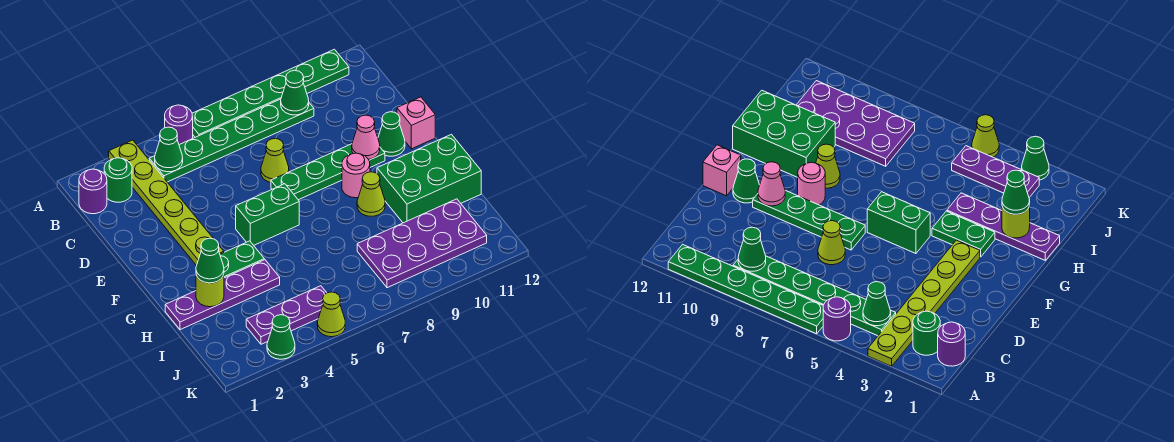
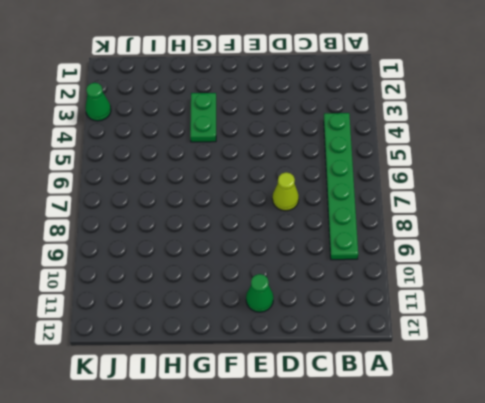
none -> lime 1x6 plate [109,140,224,266]
none -> purple 1x1 round brick [165,105,193,145]
none -> green 1x6 plate [192,49,349,137]

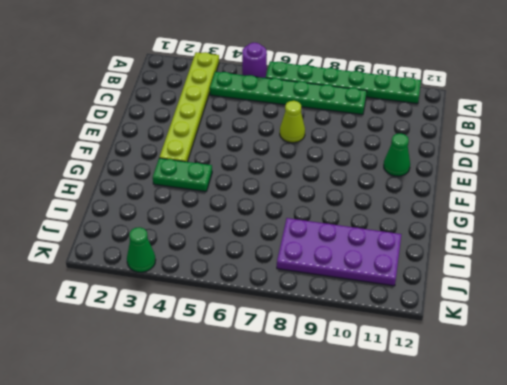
none -> purple 1x1 round brick [79,169,107,214]
none -> green 1x1 round brick [104,158,132,202]
none -> green 1x4 plate [271,144,385,200]

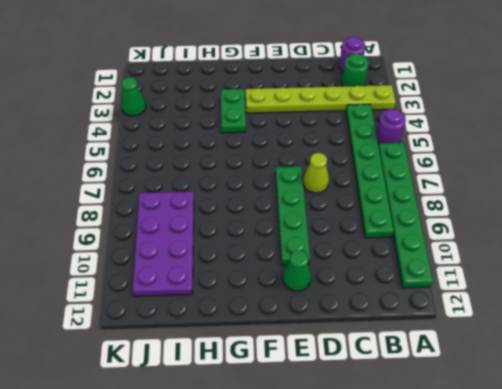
none -> pink 1x1 brick [397,97,435,149]
none -> green 1x2 brick [236,184,299,245]
none -> pink 1x1 round brick [342,153,370,198]

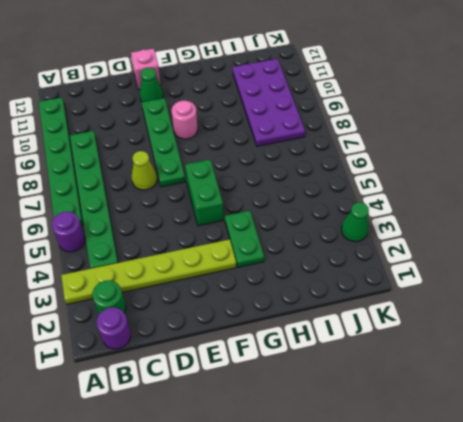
none -> lime 1x1 cone [357,172,385,216]
none -> green 2x3 brick [377,134,481,223]
none -> purple 1x4 plate [165,260,280,330]

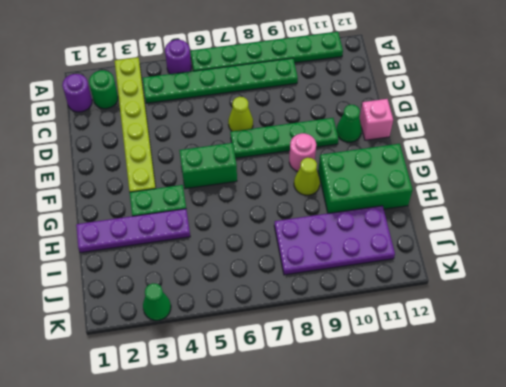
none -> purple 1x3 plate [246,286,327,344]
none -> lime 1x1 cone [317,292,345,337]
none -> green 1x1 cone [155,127,183,172]

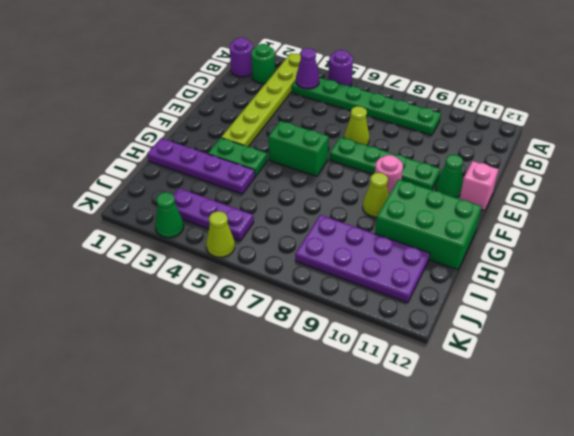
purple 1x1 cone [296,48,319,89] -> green 1x1 cone [155,127,183,172]
none -> green 1x6 plate [192,49,349,137]
none -> green 1x1 cone [281,70,309,115]
none -> pink 1x1 cone [352,115,380,160]

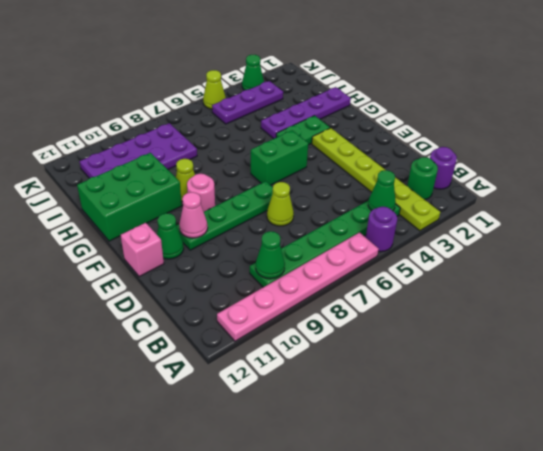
pink 1x6 plate [217,232,379,341] -> green 1x6 plate [192,49,349,137]
none -> lime 1x1 round brick [196,275,224,307]
none -> green 1x1 cone [196,238,224,283]

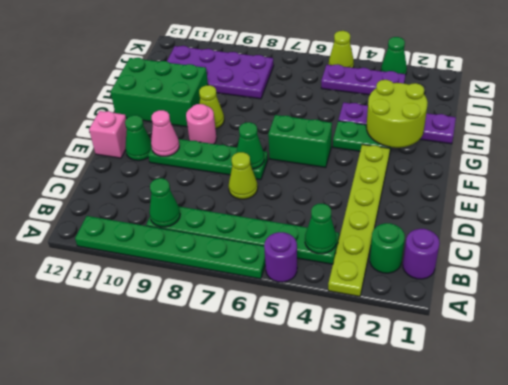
green 1x1 cone [236,122,264,169] -> green 1x1 cone moved to [196,238,224,283]
lime 2x2 round brick [366,80,428,148] -> lime 1x1 round brick [196,275,224,307]

